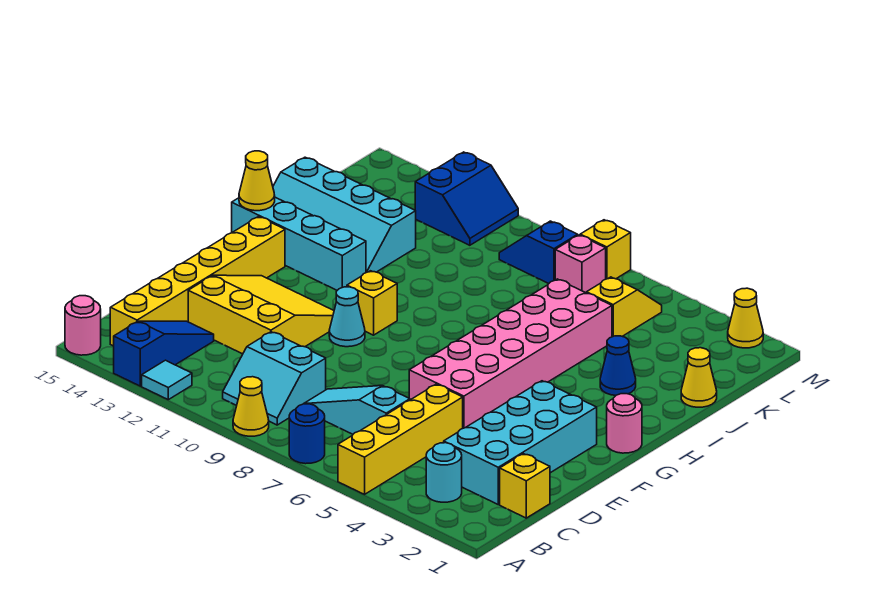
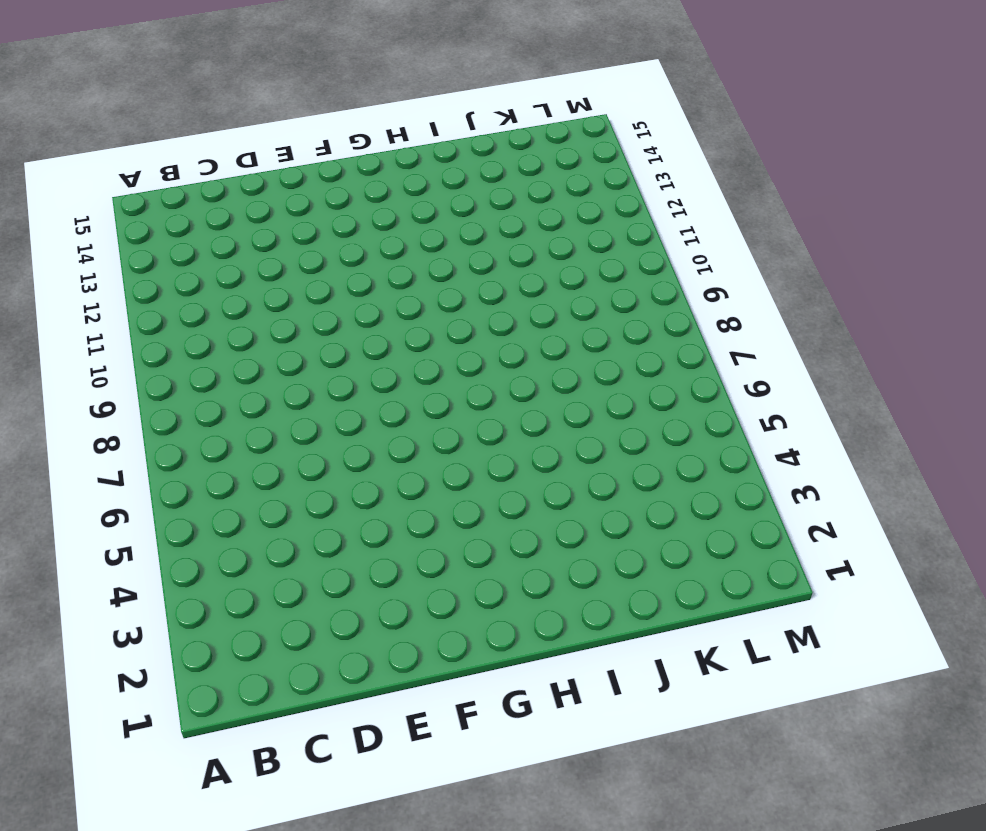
none -> yellow 1x4 brick [338,384,463,494]
none -> blue 1x1 round brick [289,404,325,464]
none -> yellow 1x1 cone [233,377,269,436]

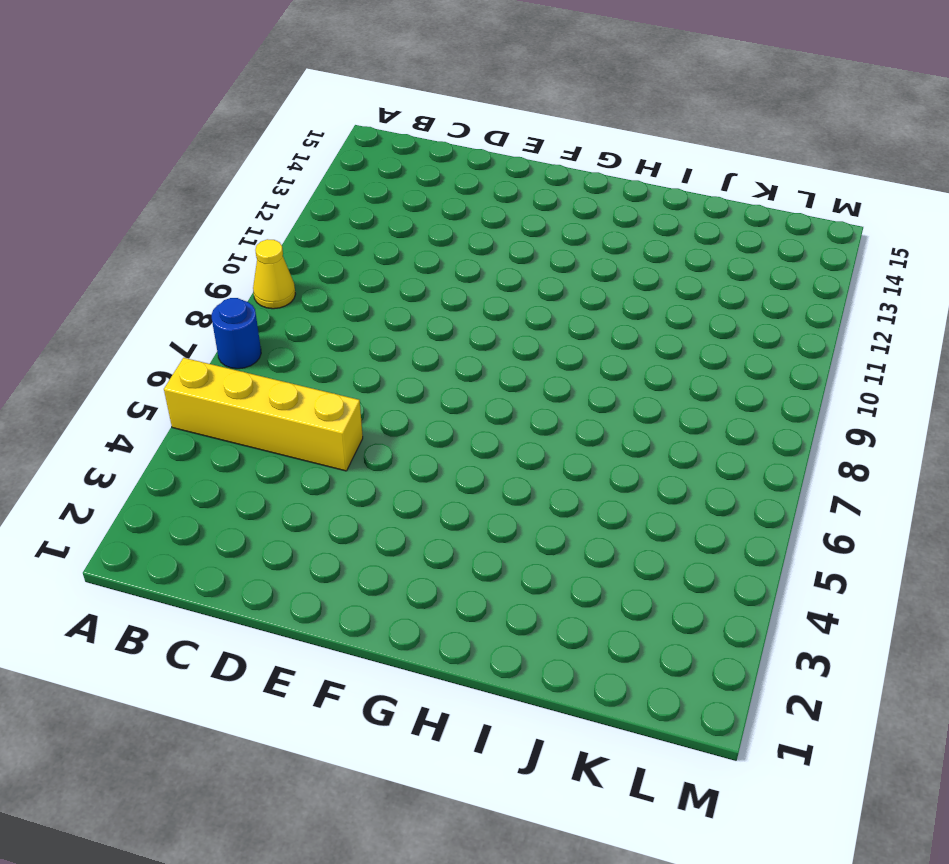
none -> cyan 1x1 tile [142,360,192,400]
none -> blue 1x3 slope [114,321,214,386]
none -> pink 1x1 round brick [65,296,101,355]

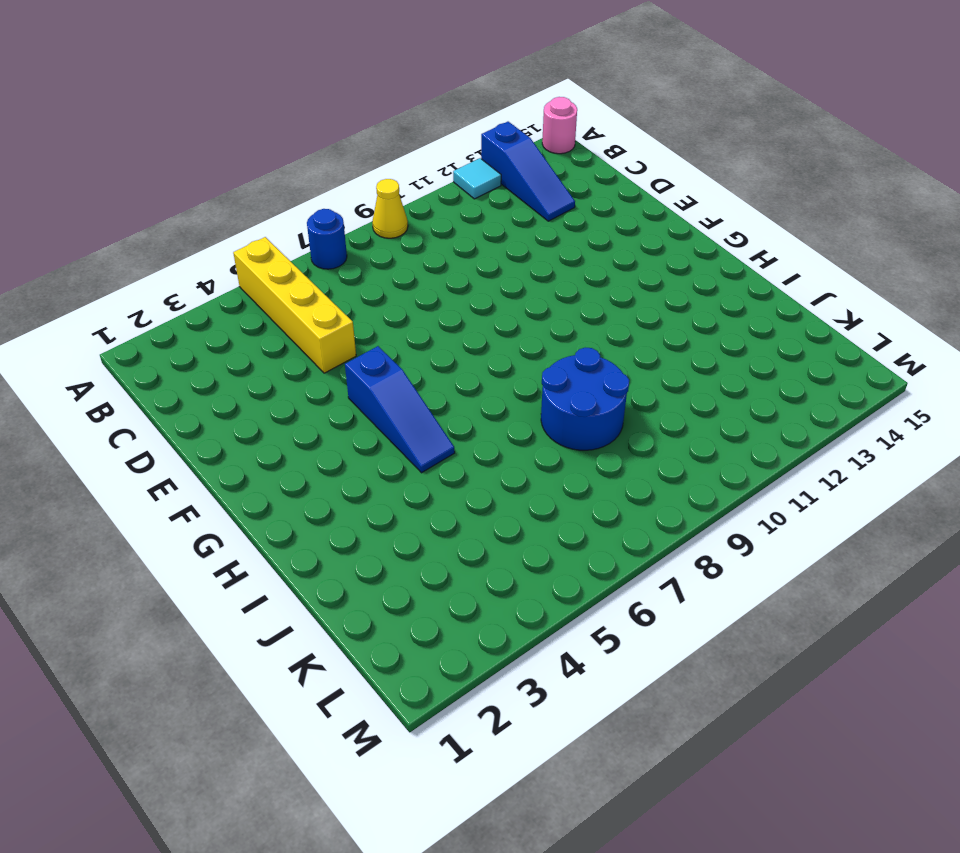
blue 1x3 slope [345,346,455,473] -> pink 2x6 brick [409,279,612,428]
blue 2x2 round brick [541,348,629,450] -> none
none -> cyan 1x1 round brick [426,443,462,502]
none -> cyan 2x2 slope [223,332,326,425]
none -> yellow 1x6 brick [110,217,285,346]

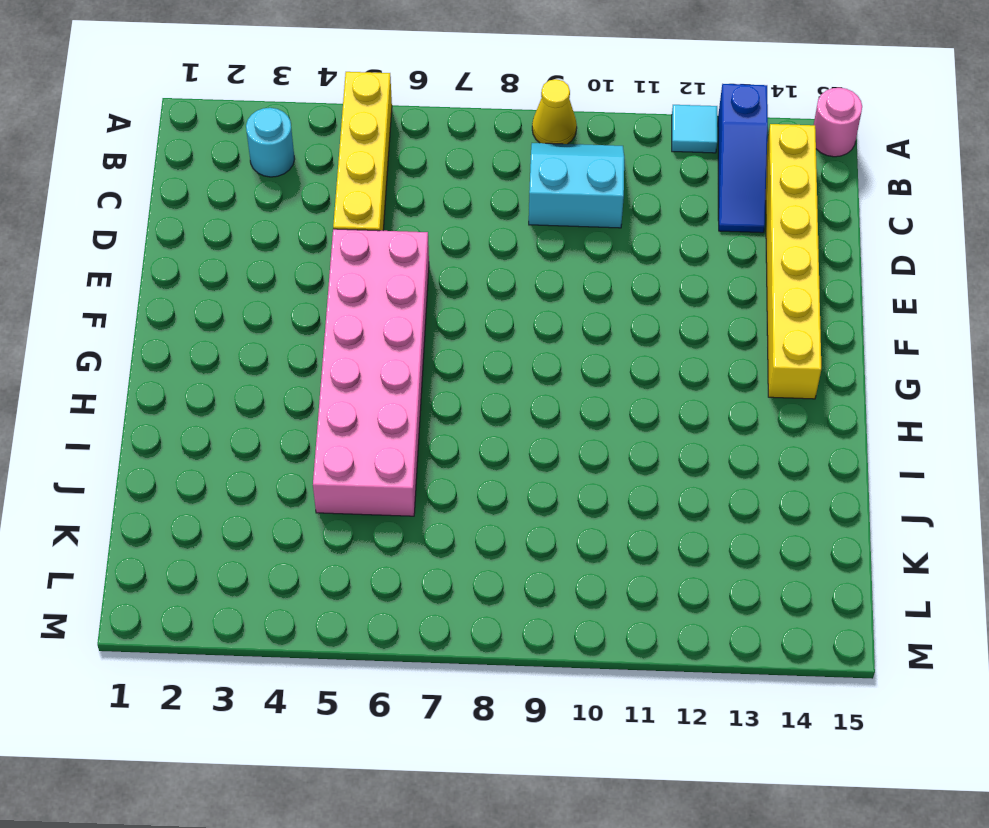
none -> blue 1x1 round brick [289,404,325,464]
none -> yellow 1x1 brick [500,454,550,518]
none -> cyan 2x4 brick [444,381,597,504]

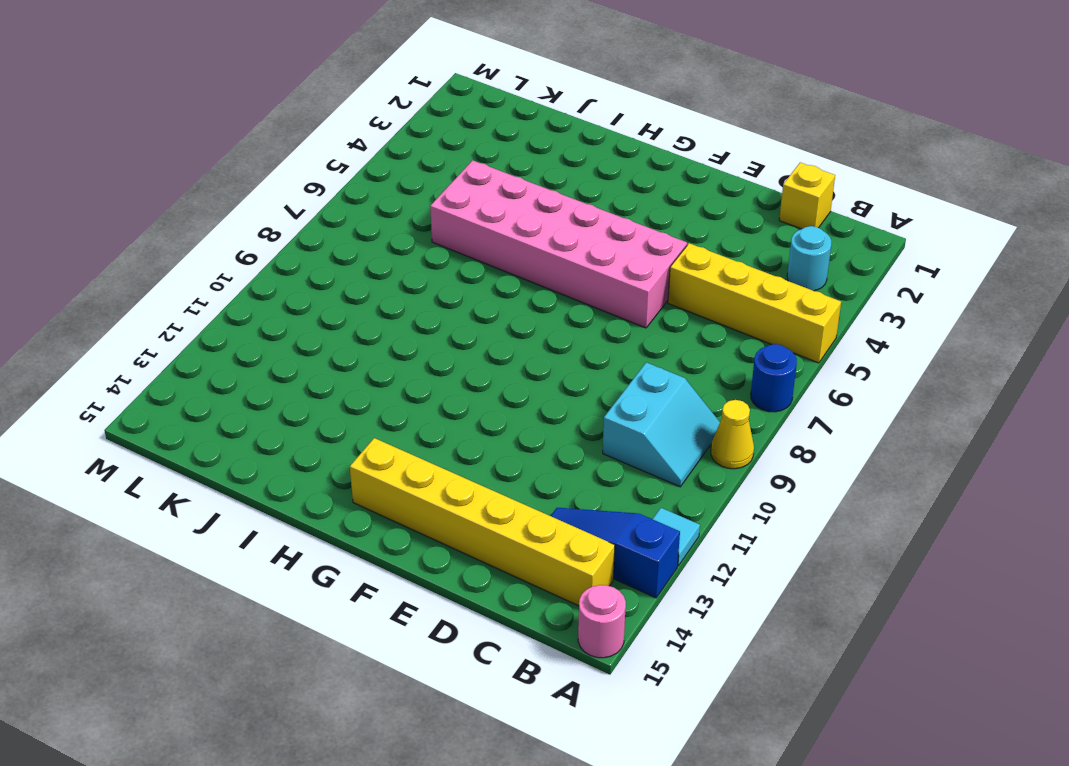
none -> cyan 2x4 brick [444,381,597,504]
none -> cyan 1x3 slope [304,386,410,434]
none -> yellow 3x3 slope [188,275,334,354]

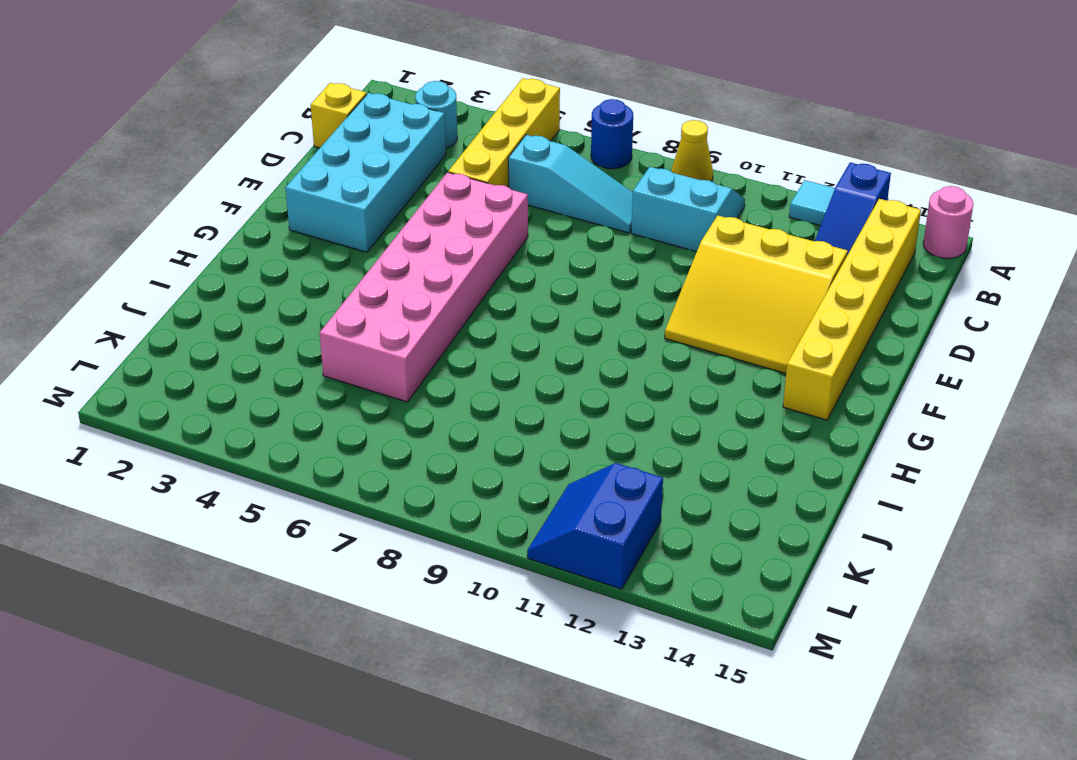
none -> cyan 1x1 cone [329,287,365,347]
none -> pink 1x1 round brick [607,394,642,453]
none -> yellow 1x1 brick [347,271,397,335]

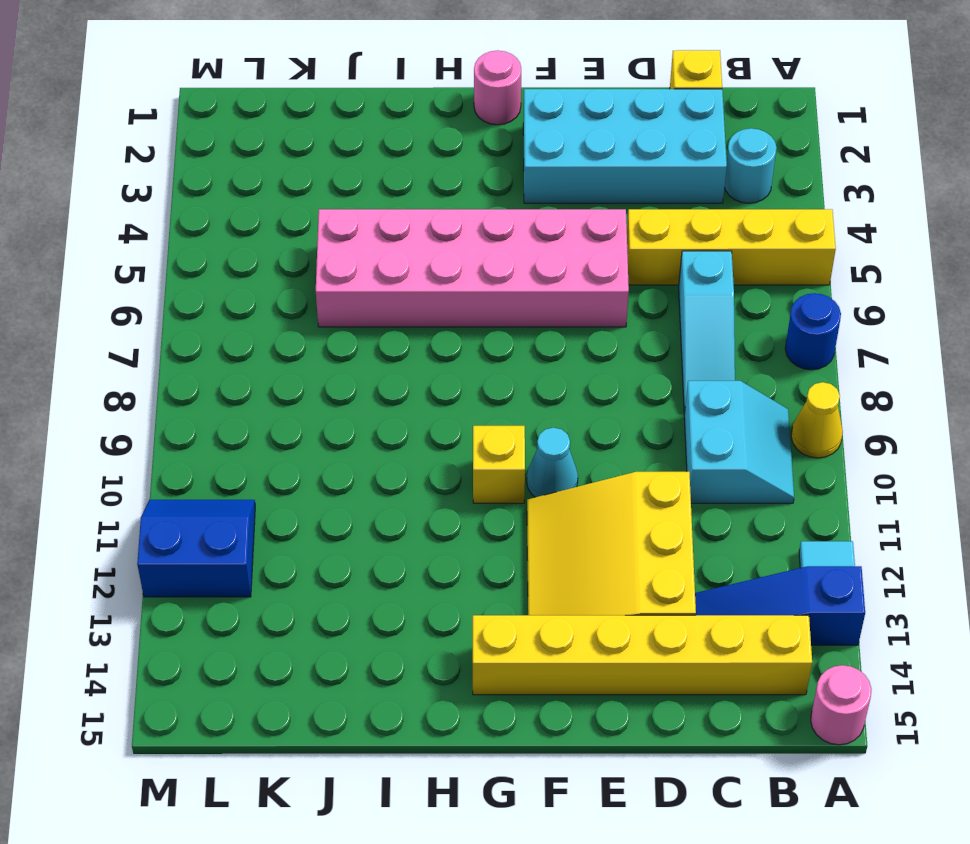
none -> cyan 1x4 brick [232,197,366,290]
none -> blue 1x1 cone [600,336,636,395]
none -> cyan 2x4 slope [273,157,416,273]

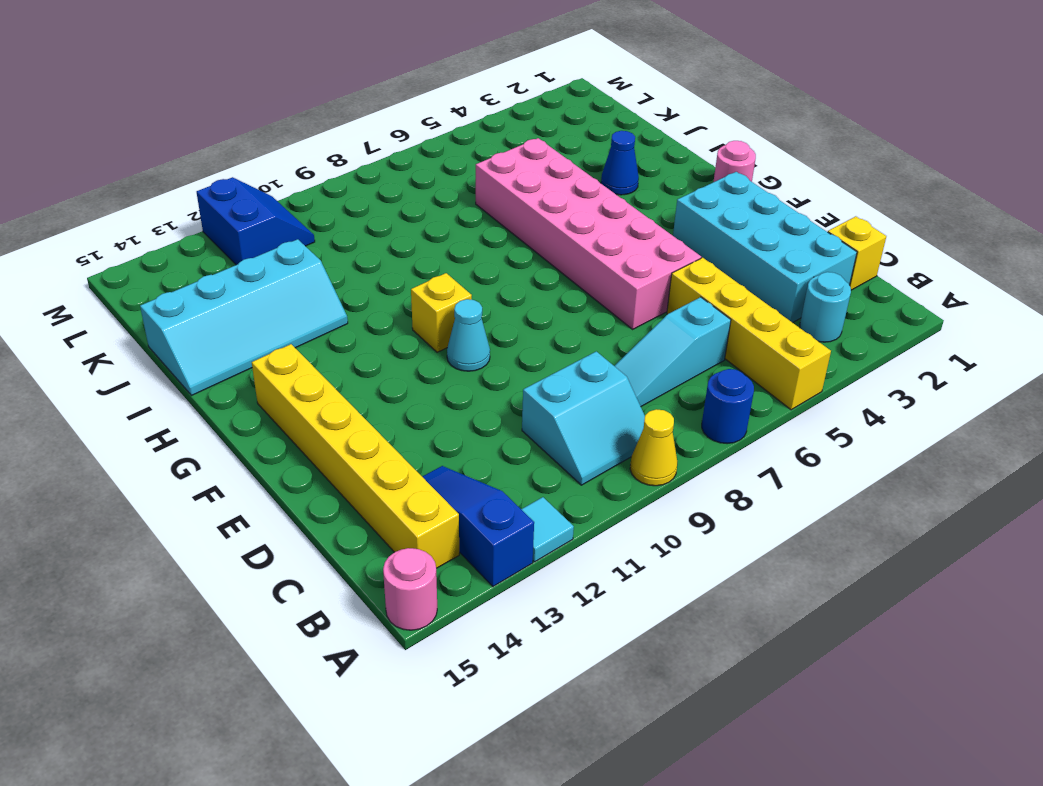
none -> yellow 3x3 slope [188,275,334,354]
none -> cyan 1x4 brick [232,197,366,290]
none -> yellow 1x1 cone [681,348,717,407]

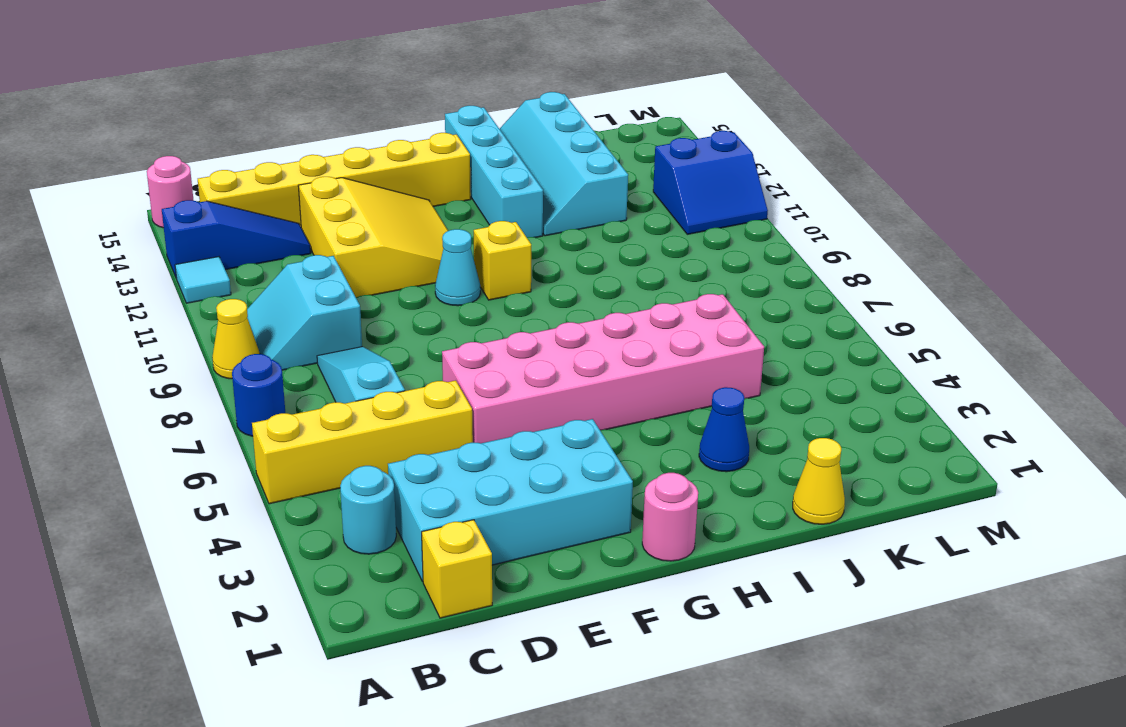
none -> yellow 1x2 slope [587,277,662,337]
none -> pink 1x1 brick [555,235,606,293]
none -> blue 1x2 slope [499,221,578,284]

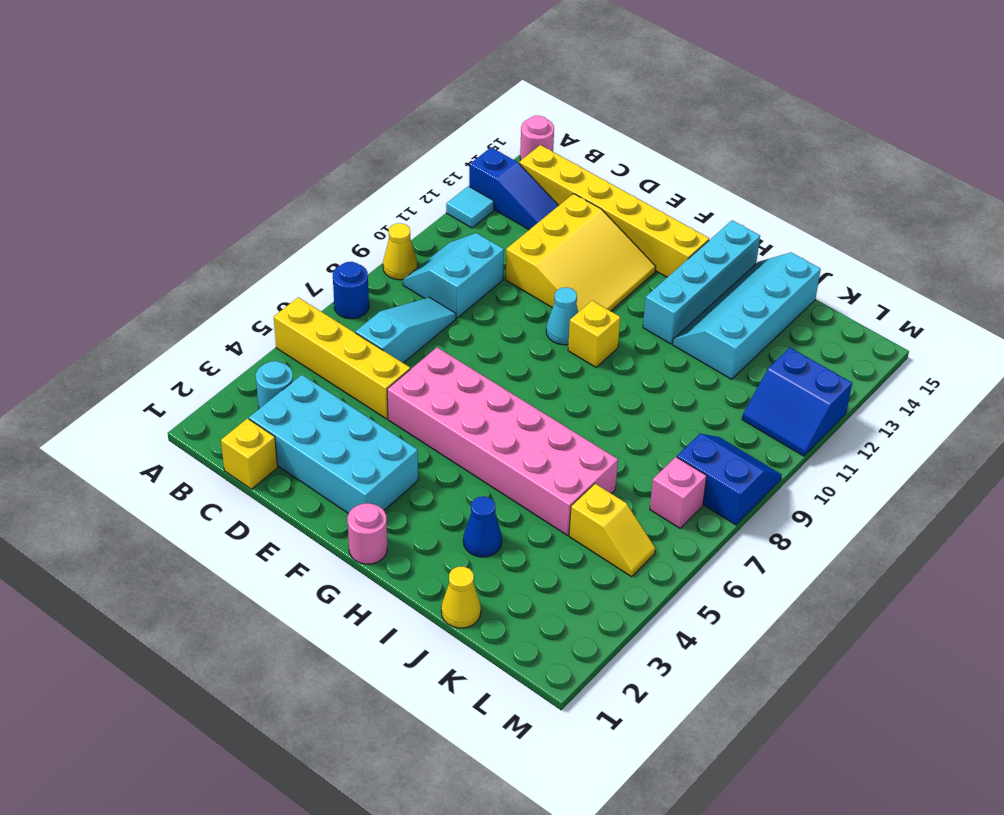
blue 2x2 slope [677,434,782,525] -> blue 1x2 slope [499,221,578,284]
none -> yellow 1x1 cone [728,288,763,348]
none -> yellow 1x1 brick [580,220,631,279]
none -> yellow 1x1 cone [239,151,275,211]

